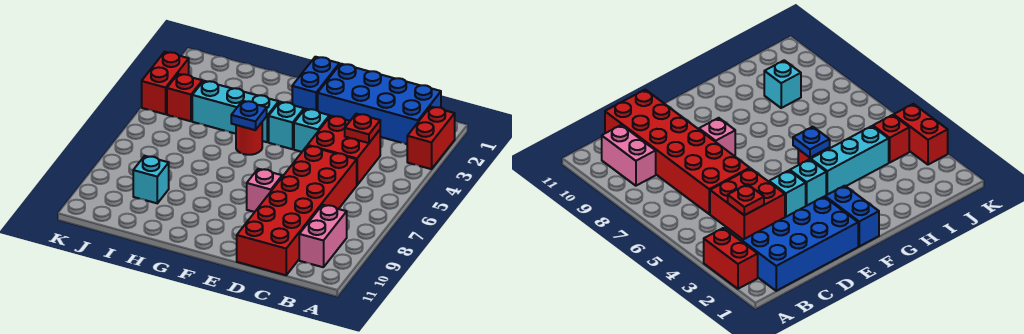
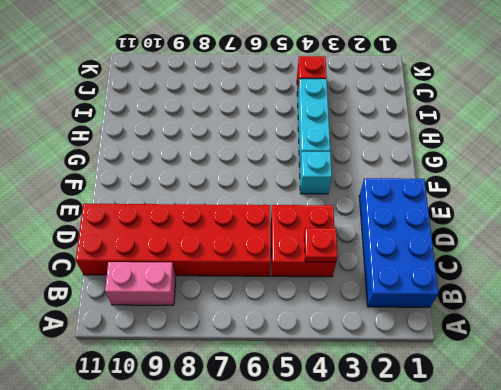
none -> red 1x2 brick [407,107,455,169]
none -> cyan 1x1 brick [294,109,329,152]
none -> pink 1x1 brick [247,169,282,212]

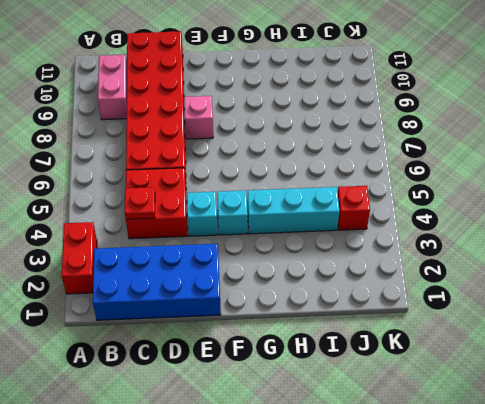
none -> blue 1x2 brick [292,57,339,111]
none -> red 1x1 round brick [236,123,262,155]
none -> cyan 1x1 brick [133,156,169,203]

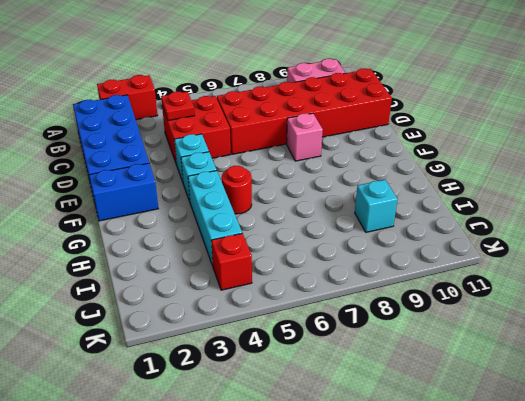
none -> red 1x2 brick [142,52,189,114]
none -> blue 1x1 plate [231,101,267,130]

